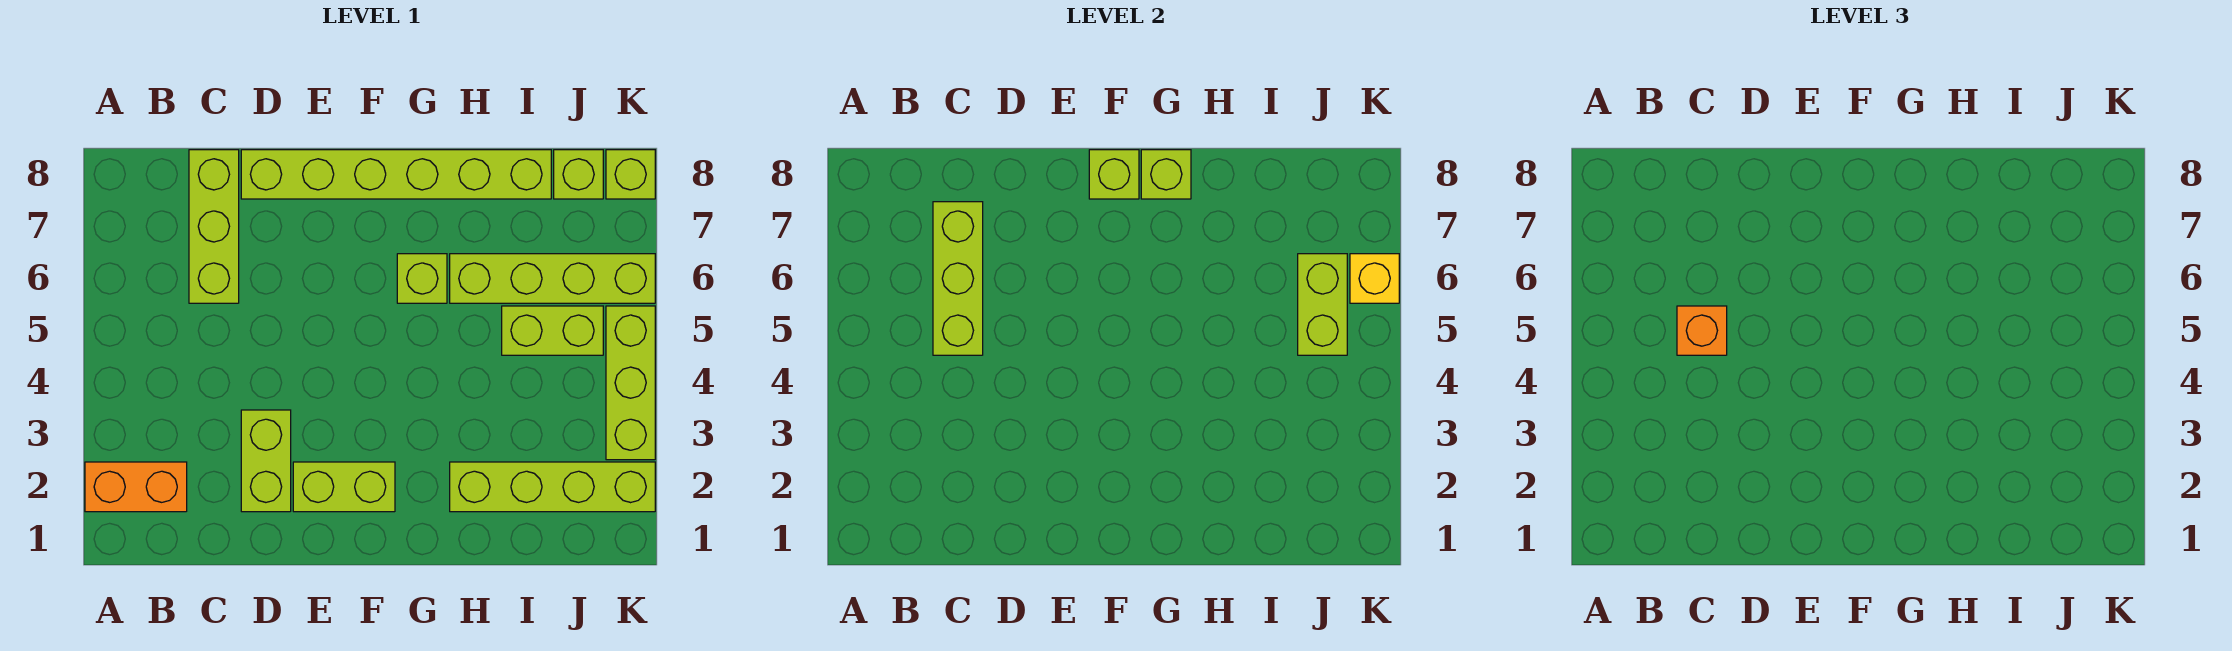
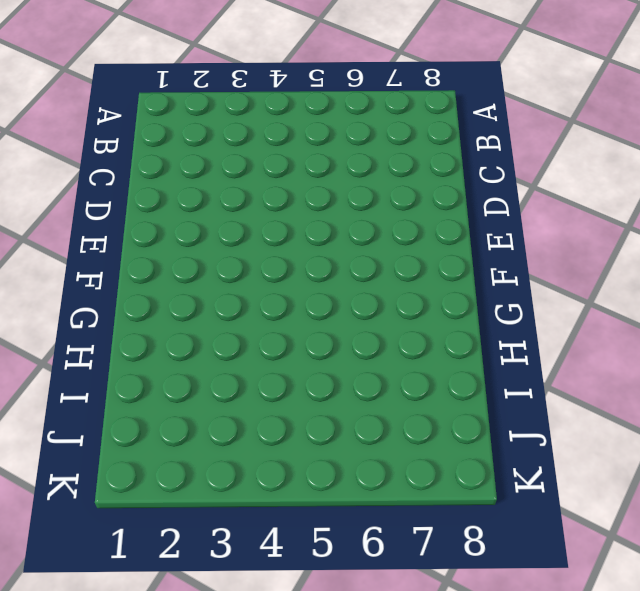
none -> orange 1x2 brick [85,462,187,512]
none -> lime 1x3 brick [189,150,239,303]
none -> lime 1x2 brick [241,410,291,512]

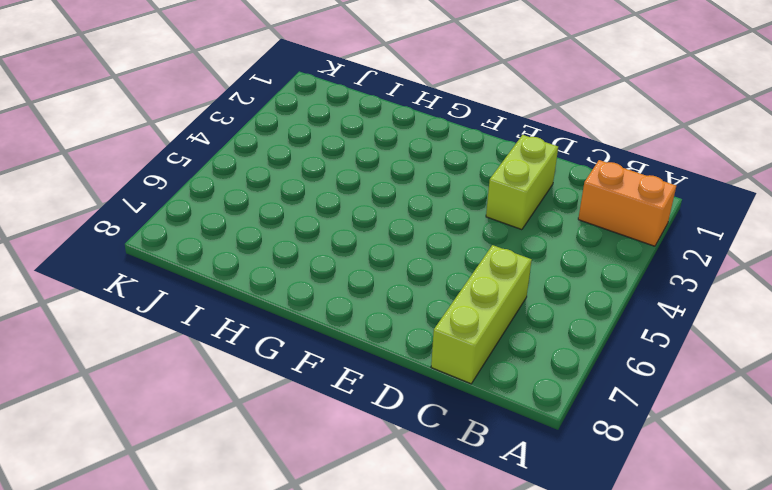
none -> lime 1x6 brick [241,150,551,199]
none -> lime 1x2 brick [293,462,395,512]
none -> lime 1x1 brick [397,254,447,303]

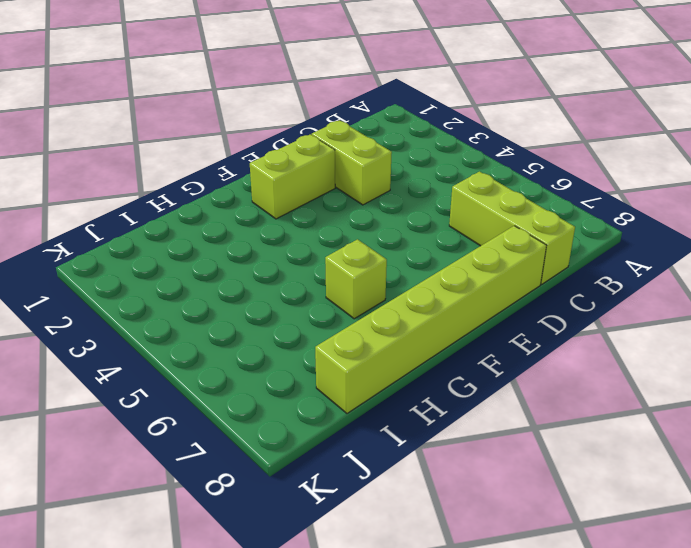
none -> orange 1x2 brick [85,462,187,512]
none -> lime 1x4 brick [450,462,655,512]
none -> lime 1x4 brick [450,254,655,303]

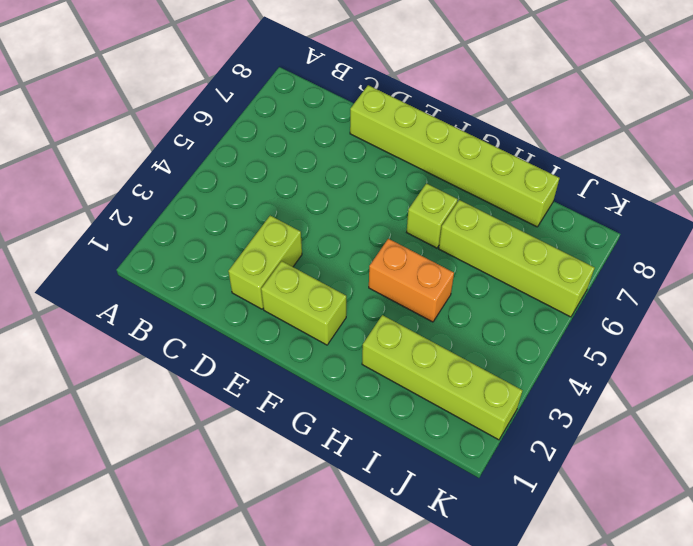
orange 1x2 brick [369,239,454,322] -> orange 1x2 brick moved to [85,462,187,512]
none -> lime 1x3 brick [189,150,239,303]
none -> lime 1x2 brick [502,306,603,355]
none -> lime 1x1 brick [554,150,603,199]

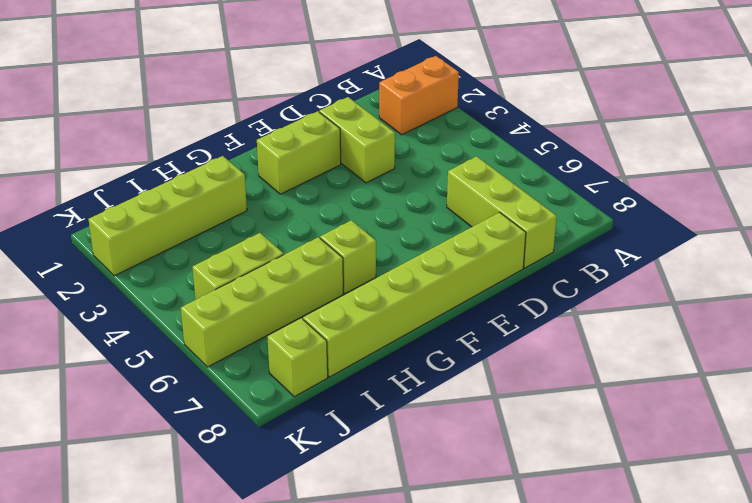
none -> lime 1x3 brick [606,306,655,460]
none -> lime 1x1 brick [606,150,655,199]
none -> lime 1x3 brick [933,202,983,355]

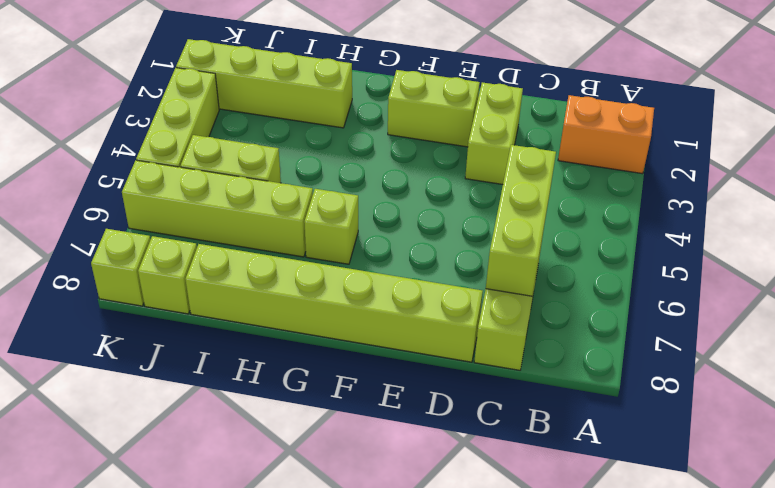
none -> lime 1x1 brick [1089,150,1139,199]
none -> lime 1x1 brick [1141,150,1191,199]
none -> lime 1x2 brick [1298,254,1347,355]

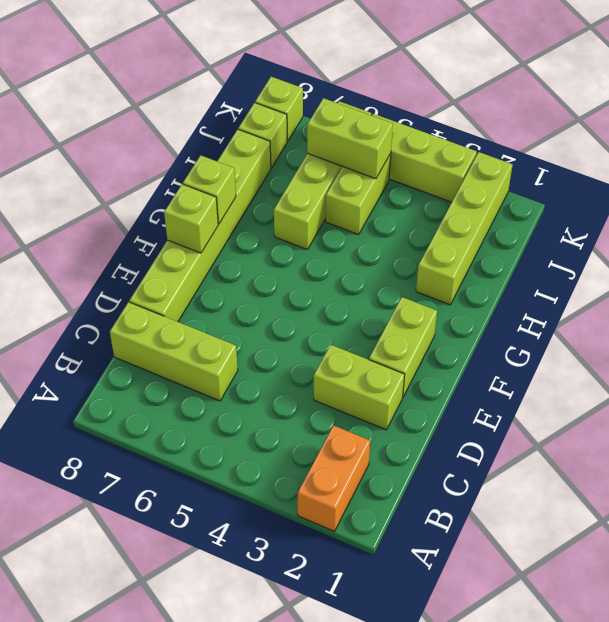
none -> lime 1x1 brick [397,254,447,303]
none -> lime 1x3 brick [933,202,983,355]
none -> yellow 1x1 brick [1350,254,1399,303]

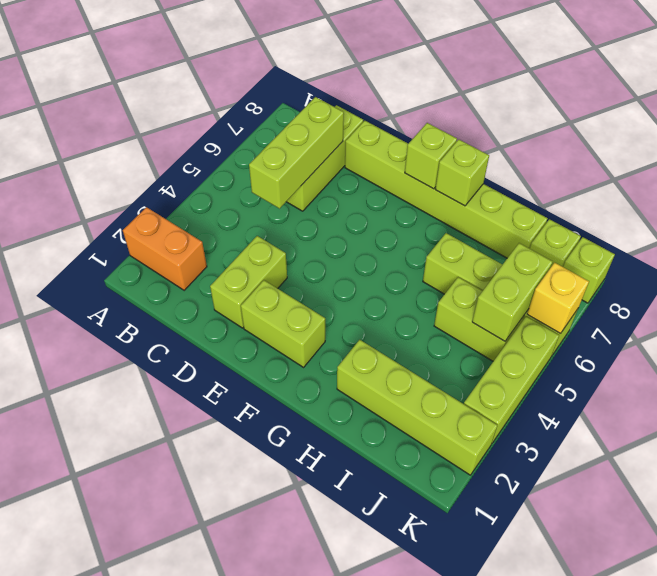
none -> lime 1x1 brick [397,254,447,303]
none -> orange 1x1 brick [1677,306,1727,355]

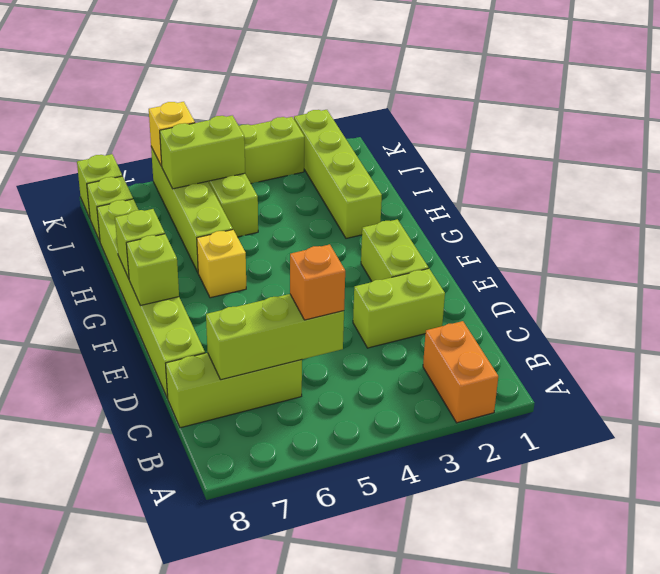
yellow 1x1 brick [197,230,246,298] -> lime 1x1 brick [397,254,447,303]

